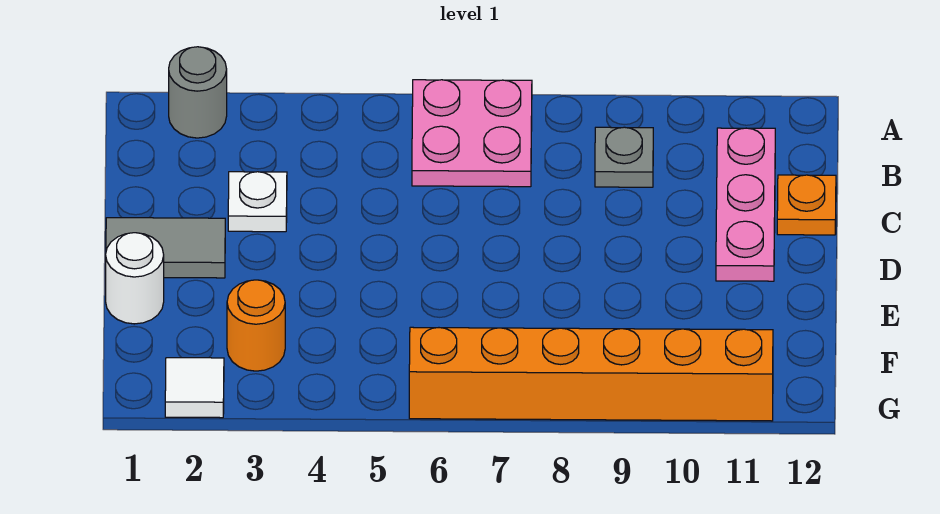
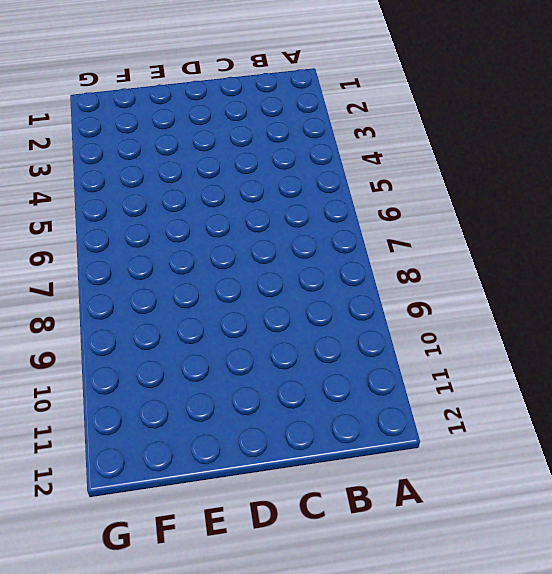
none -> grey 1x1 round brick [169,47,227,138]
none -> pink 2x2 plate [412,80,532,187]

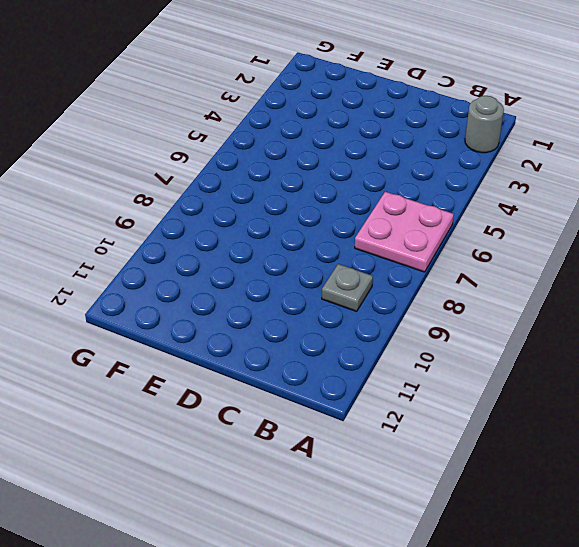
none -> pink 1x3 plate [716,128,775,281]
none -> white 1x1 plate [228,172,287,232]

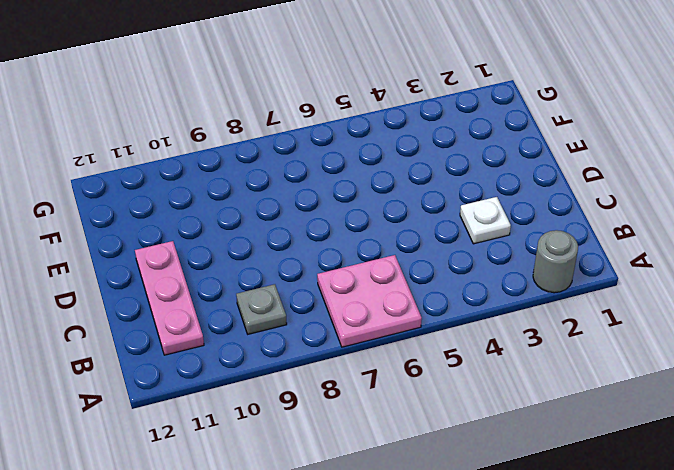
none -> orange 1x1 plate [777,175,836,235]
none -> grey 1x2 tile [106,218,225,278]

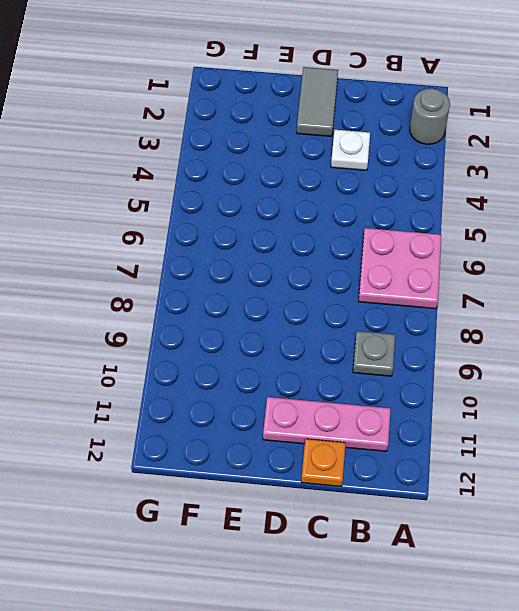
none -> white 1x1 round brick [106,233,164,324]
none -> orange 1x1 round brick [227,280,285,371]

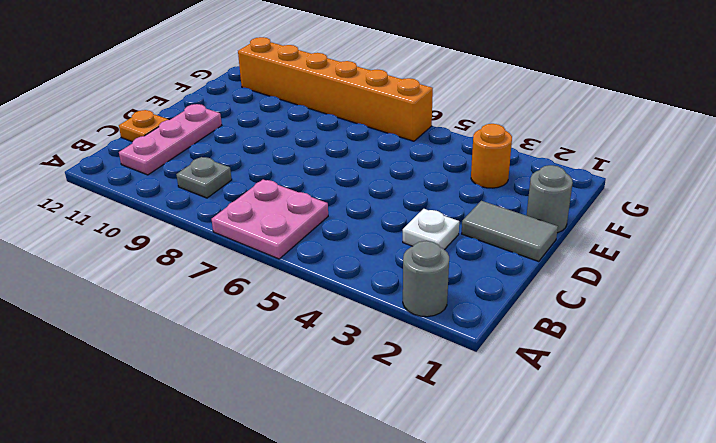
grey 1x1 round brick [527,165,573,233] -> white 1x1 round brick [106,233,164,324]
none -> white 1x1 tile [165,358,224,418]

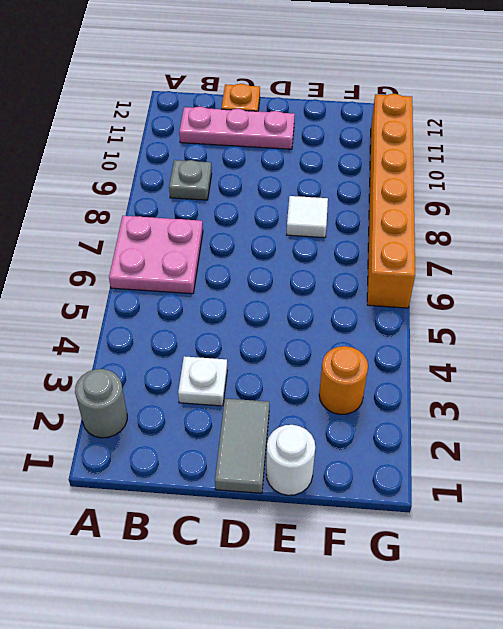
white 1x1 tile [287,196,328,238] -> white 1x1 tile moved to [165,358,224,418]

